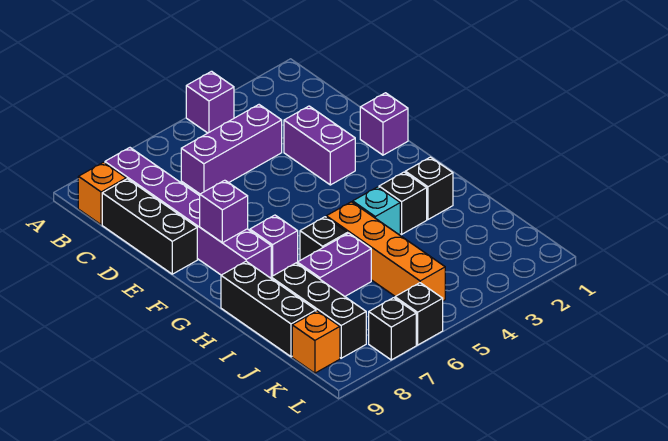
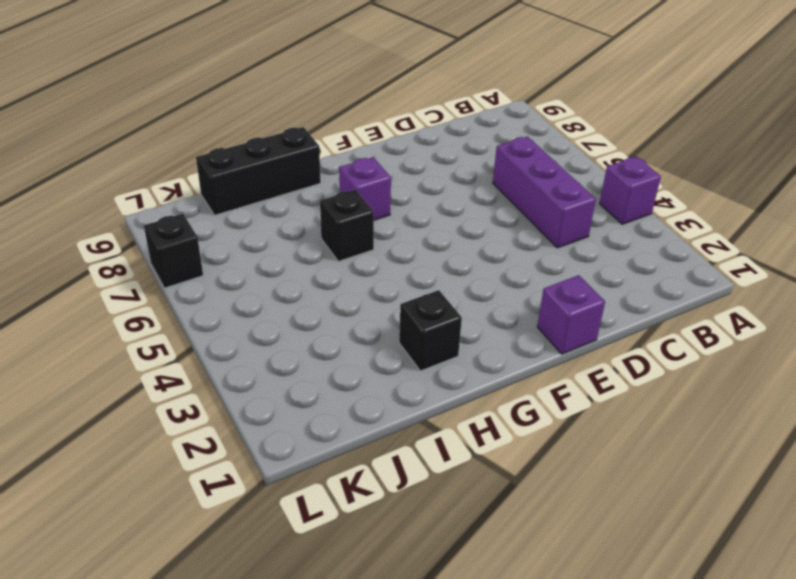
none -> purple 1x6 brick [105,148,271,278]
none -> orange 1x1 brick [78,162,126,225]
none -> black 1x3 brick [102,179,197,274]

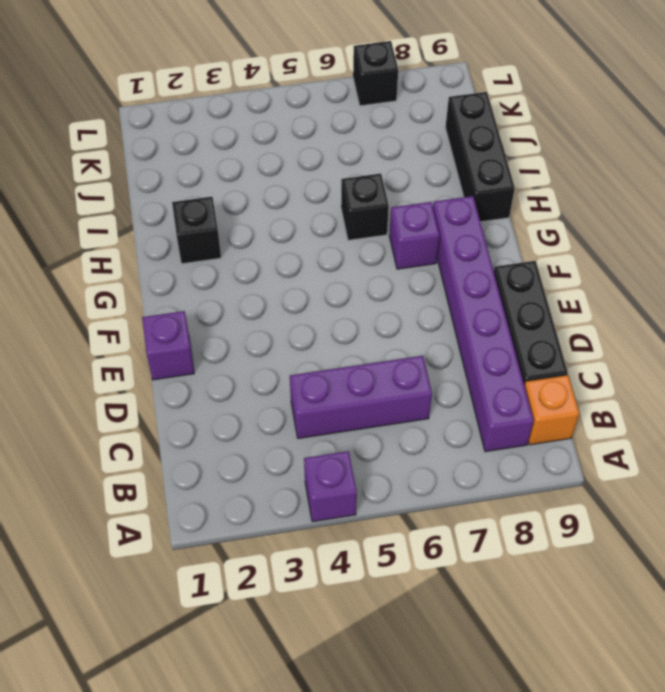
none -> purple 1x2 brick [284,106,355,185]
none -> black 1x1 brick [379,172,427,234]
none -> cyan 1x1 brick [353,187,400,235]

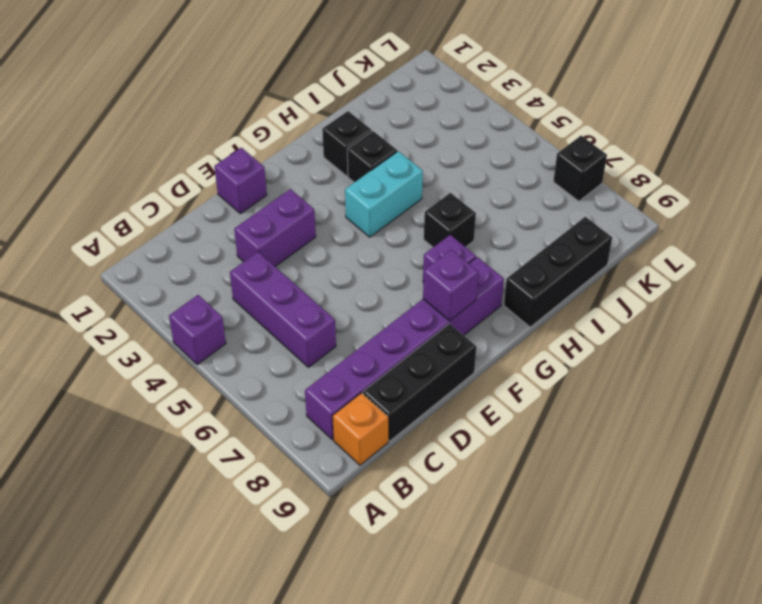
cyan 1x2 brick [345,151,423,237] -> cyan 1x1 brick [353,187,400,235]
none -> orange 1x4 brick [326,202,445,301]
none -> purple 1x2 brick [297,233,371,296]
none -> black 1x3 brick [271,263,366,358]

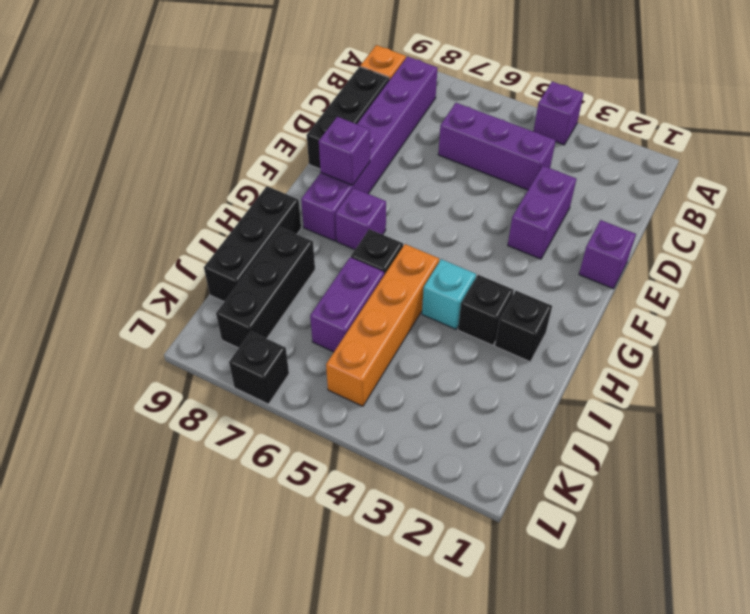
purple 1x2 brick [310,257,384,352] -> purple 1x2 brick turned to [297,233,371,296]
none -> orange 1x1 brick [292,311,340,373]
none -> black 1x1 brick [395,283,443,345]

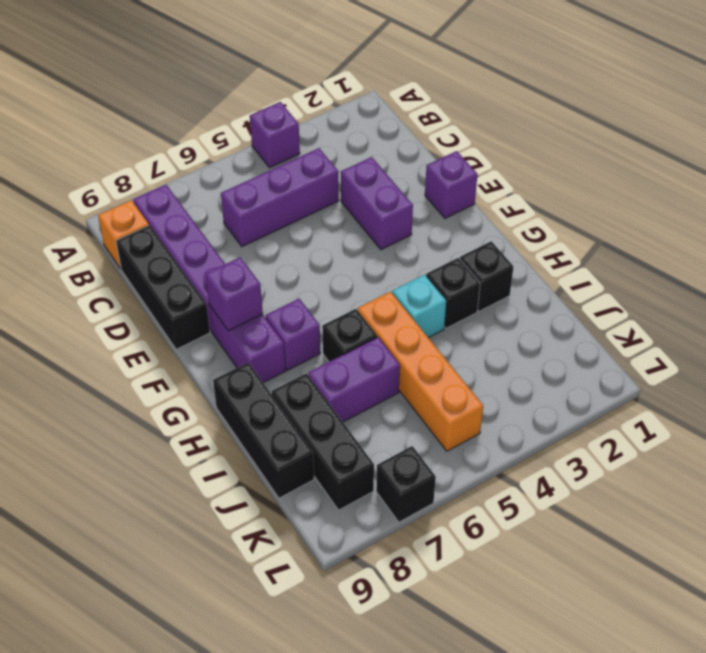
none -> orange 1x1 brick [292,311,340,373]
none -> black 1x1 brick [395,283,443,345]

